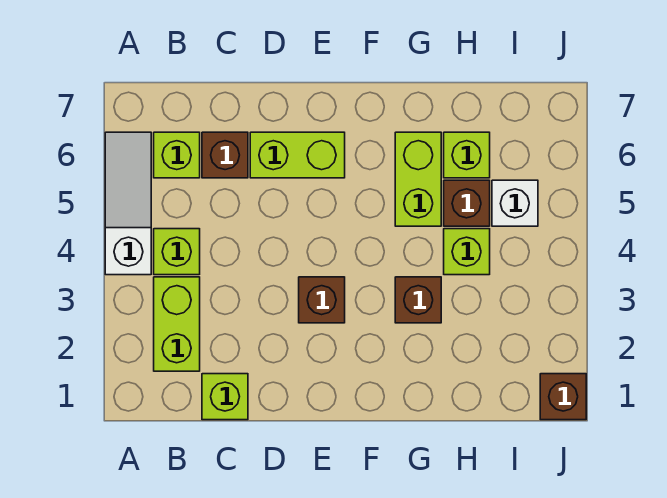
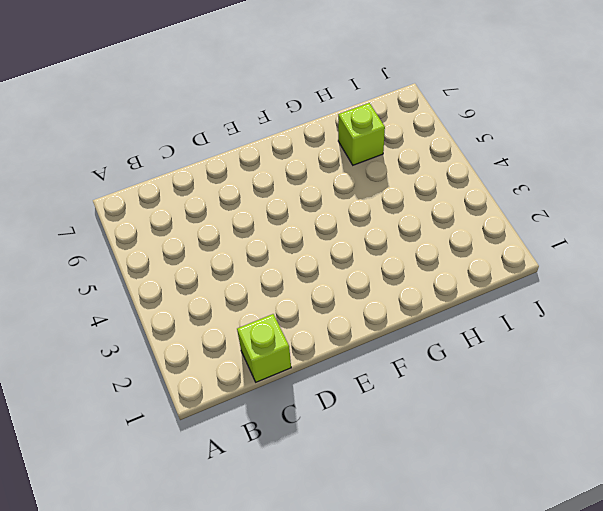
none -> white 1x3 slope [105,132,151,275]
none -> lime 1x2 brick [154,277,200,371]
none -> lime 1x1 brick [154,229,200,275]

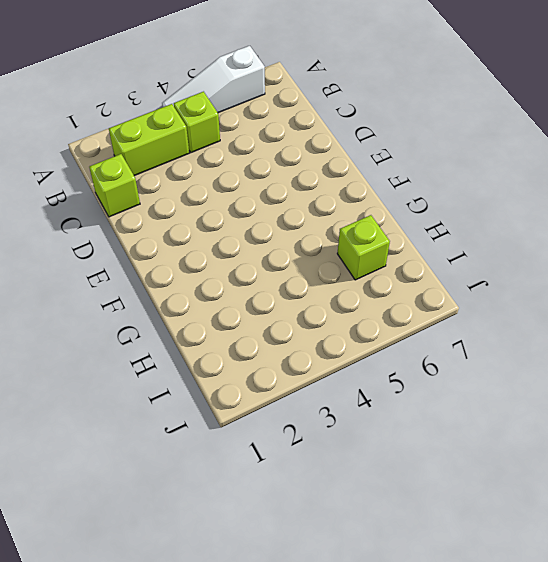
white 1x3 slope [162,46,265,113] -> white 1x3 slope turned to [105,132,151,275]
none -> lime 1x1 brick [154,132,200,178]
none -> brown 1x1 brick [202,132,248,178]
none -> lime 1x2 brick [250,132,345,178]

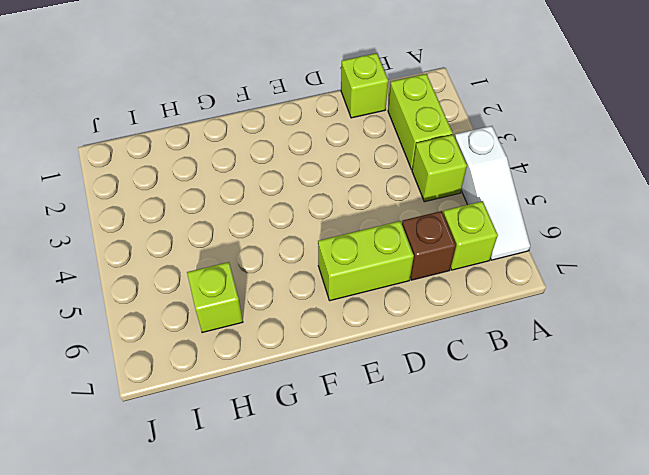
none -> brown 1x1 brick [299,277,345,323]
none -> brown 1x1 brick [395,277,441,323]
none -> lime 1x2 brick [395,132,441,226]

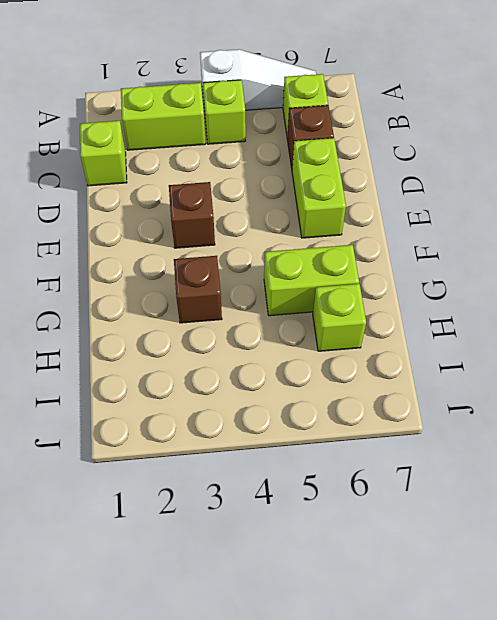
none -> lime 1x1 brick [444,229,490,275]
none -> brown 1x1 brick [444,180,490,226]
none -> white 1x1 brick [492,180,538,226]

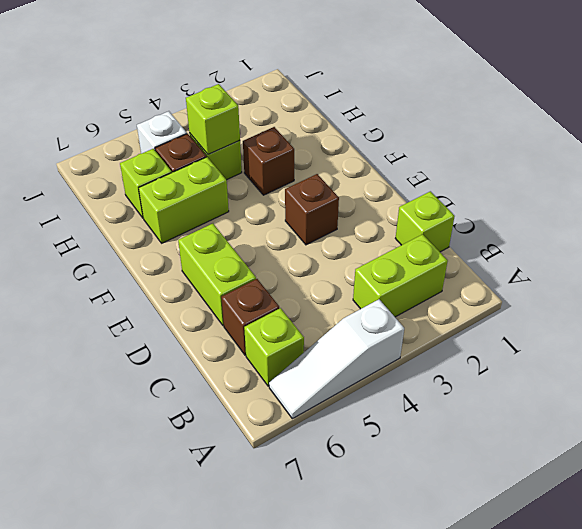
lime 1x1 brick [186,84,240,154] -> lime 1x1 brick moved to [154,229,200,275]
none -> brown 1x1 brick [540,374,586,420]

